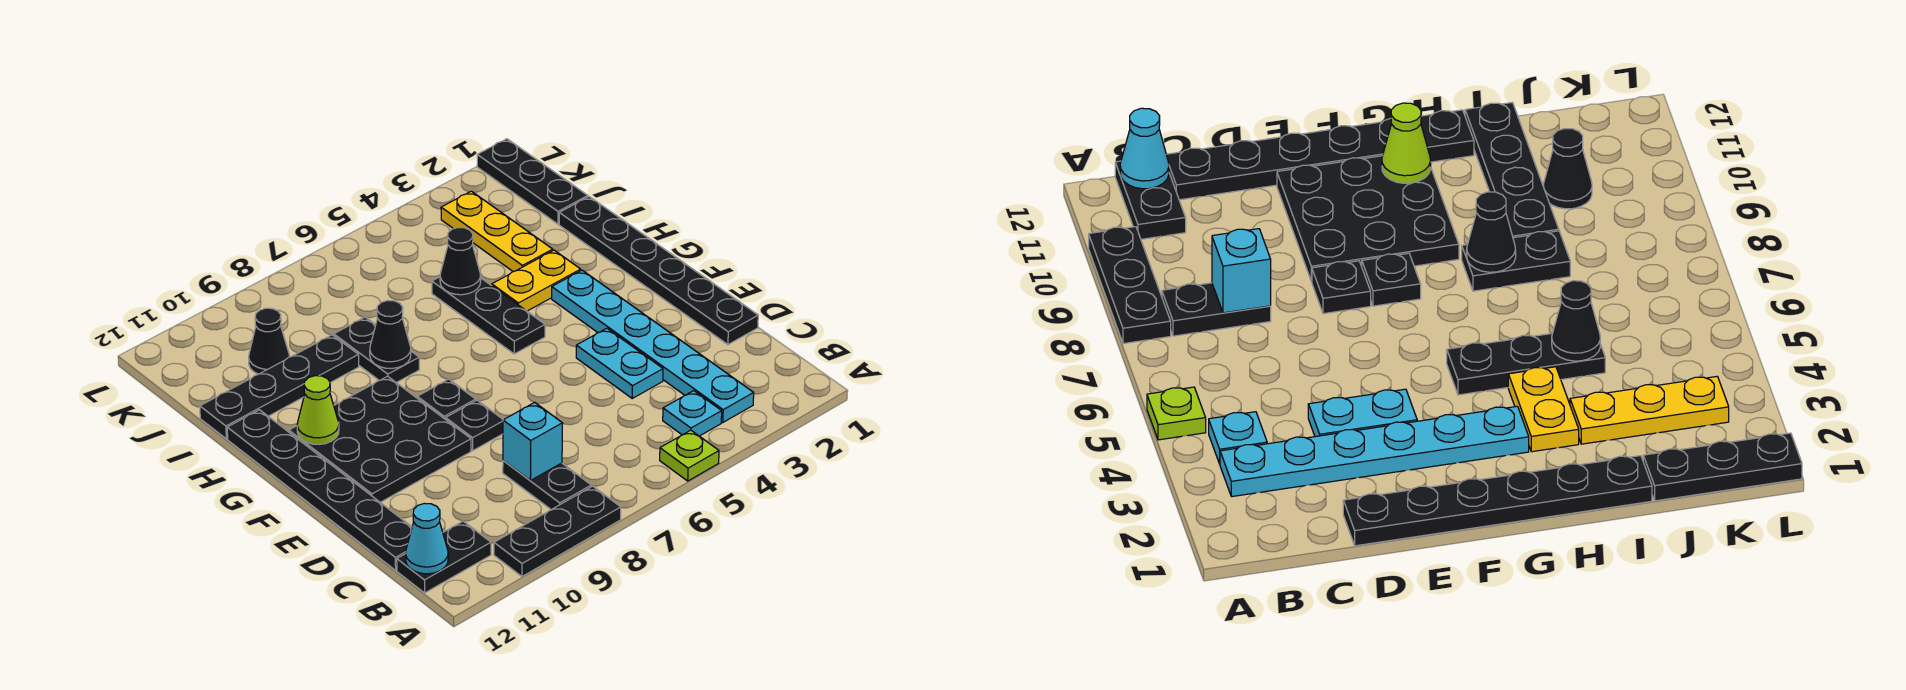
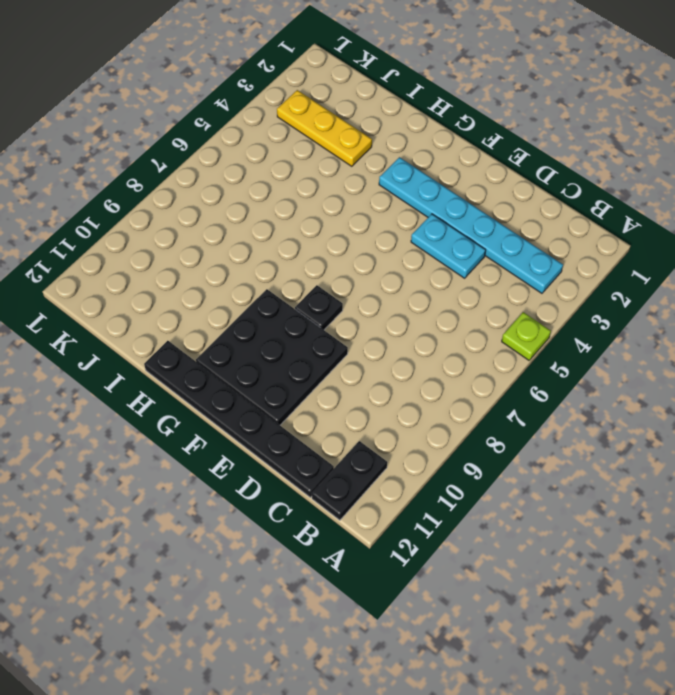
none -> black 1x3 plate [494,486,621,576]
none -> cyan 1x1 plate [663,391,722,436]
none -> black 1x2 plate [503,461,591,510]

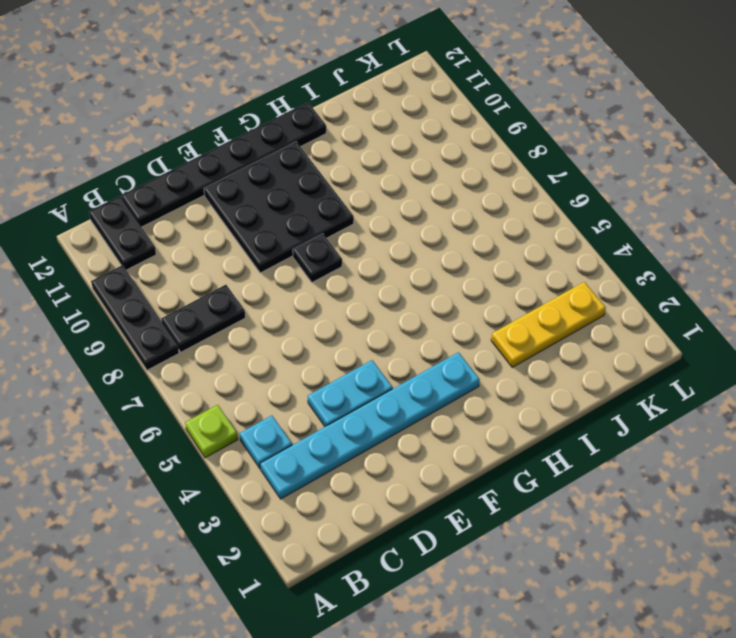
none -> black 1x6 plate [559,197,758,345]
none -> black 1x1 plate [446,400,503,450]
none -> black 1x3 plate [432,277,545,354]

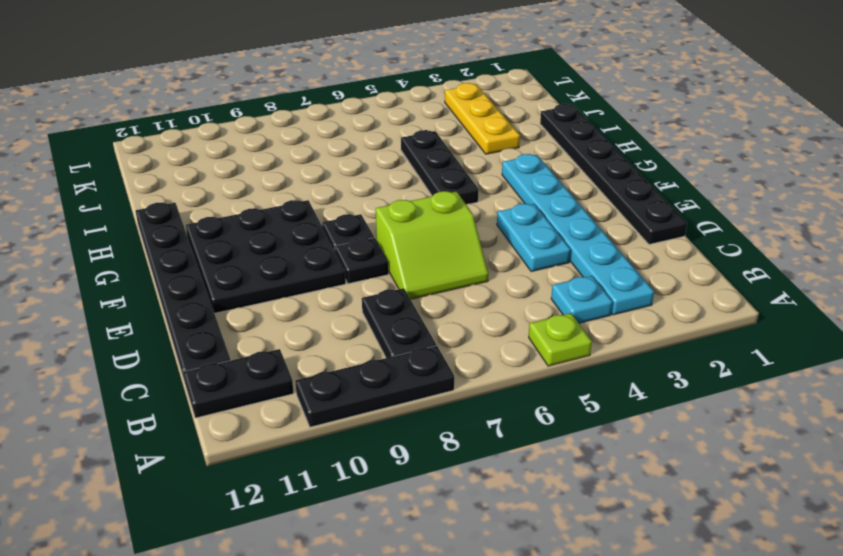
lime 2x2 slope [376,191,488,299] -> none
none -> yellow 1x2 plate [492,250,581,311]
none -> black 1x2 plate [334,317,419,383]
none -> black 1x4 plate [200,335,359,439]

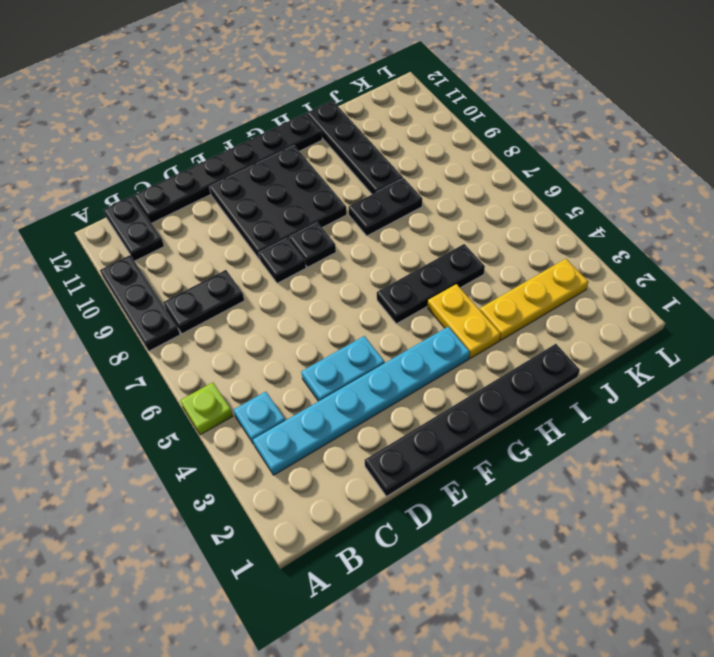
none -> black 1x3 plate [477,139,588,224]
none -> black 1x1 cone [249,308,290,374]
none -> cyan 1x1 cone [406,503,448,574]

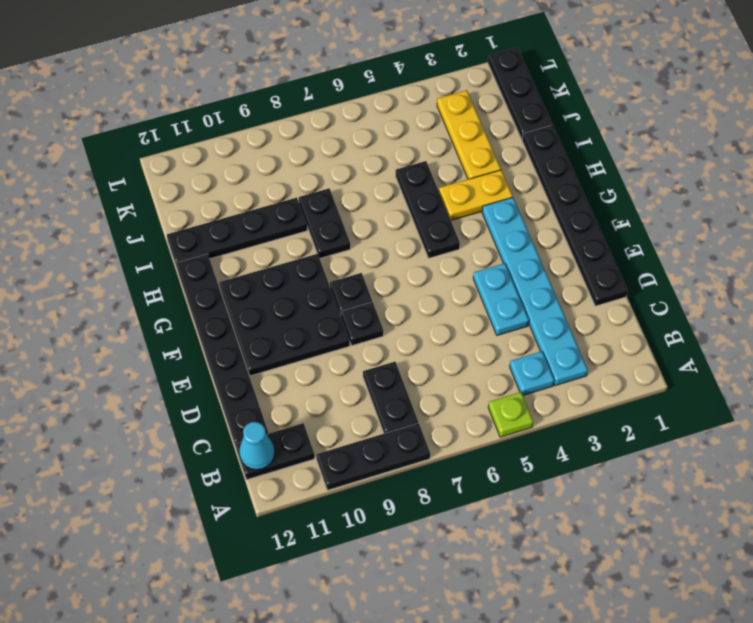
none -> black 1x1 cone [249,308,290,374]
none -> cyan 1x1 brick [503,402,563,481]
none -> lime 1x1 cone [297,376,339,445]

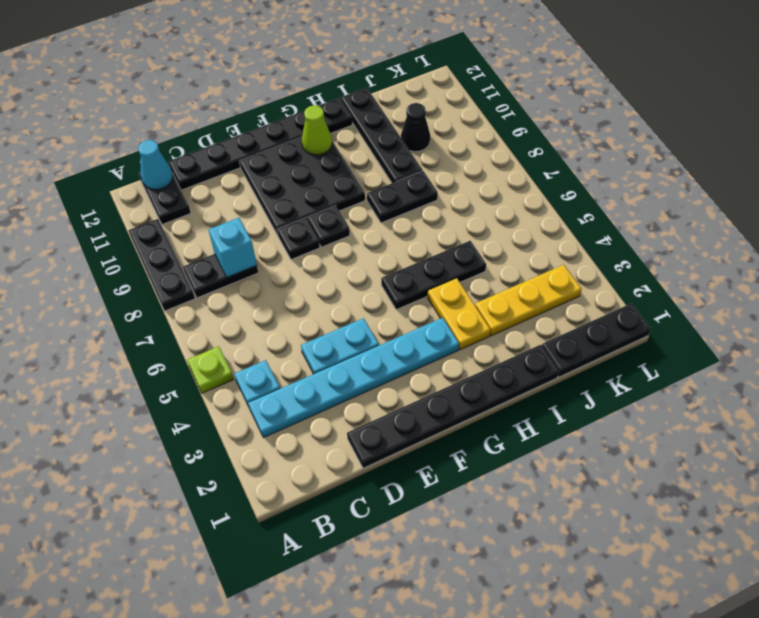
none -> black 1x1 cone [370,300,411,368]
none -> black 1x1 cone [440,228,481,295]

